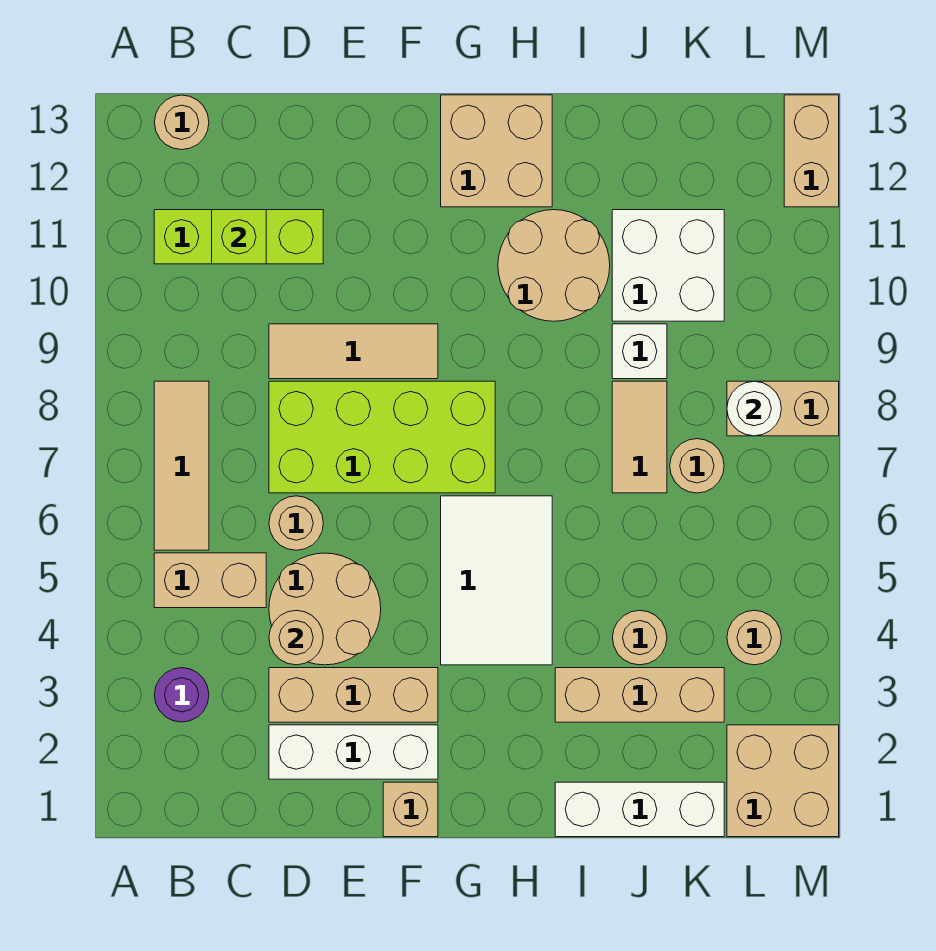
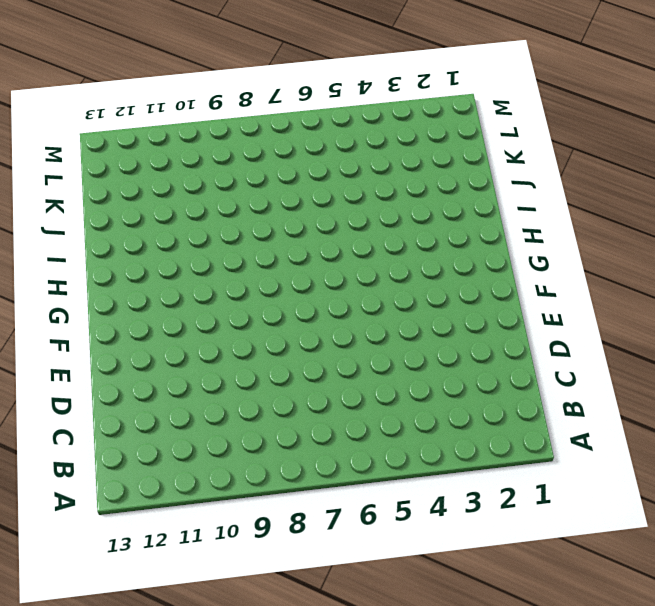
none -> purple 1x1 round brick [155,668,209,722]
none -> tan 1x2 brick [154,553,266,608]
none -> tan 1x3 tile [154,381,209,550]

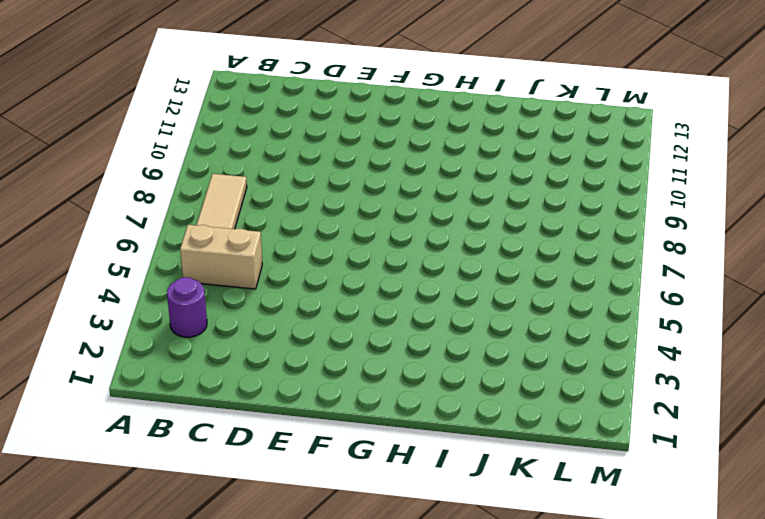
none -> lime 1x3 brick [154,210,323,264]
none -> tan 1x1 round brick [154,95,209,150]
none -> white 1x3 brick [269,725,438,779]

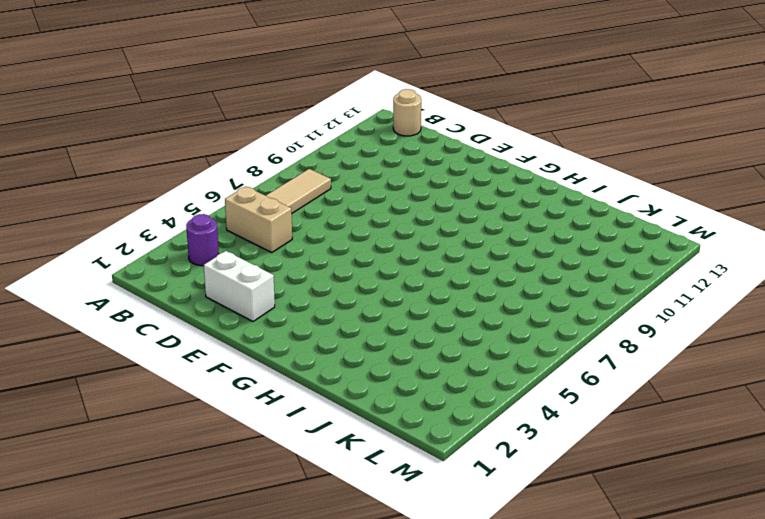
white 1x2 brick [204,251,275,321] -> white 1x3 brick [269,725,438,779]
none -> lime 1x3 brick [154,210,323,264]
none -> tan 1x3 brick [269,668,438,722]
none -> tan 2x2 round brick [269,553,381,665]

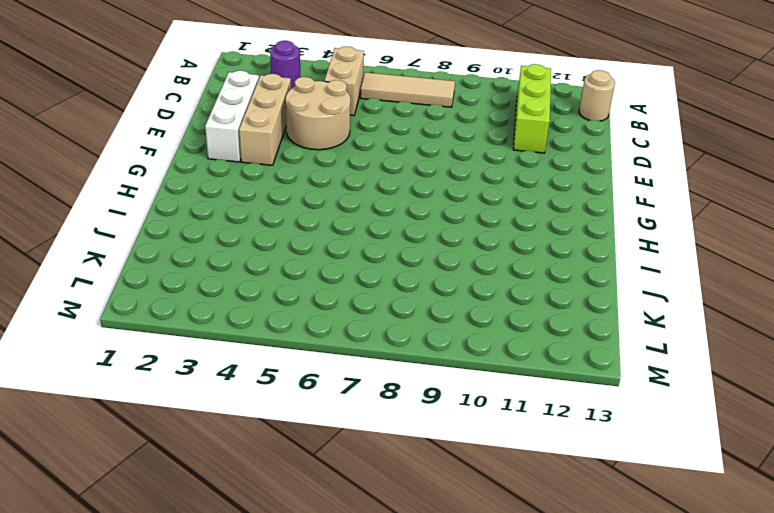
none -> tan 1x1 round brick [269,496,323,550]
none -> lime 2x4 brick [269,381,495,493]
none -> tan 1x3 tile [269,324,438,379]

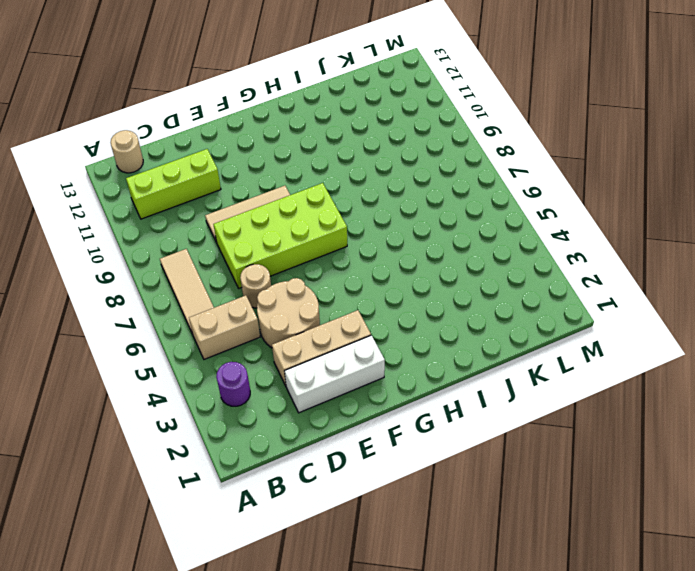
none -> tan 1x1 brick [383,782,438,837]
none -> white 2x3 tile [441,496,552,665]
none -> tan 2x2 brick [441,95,552,207]

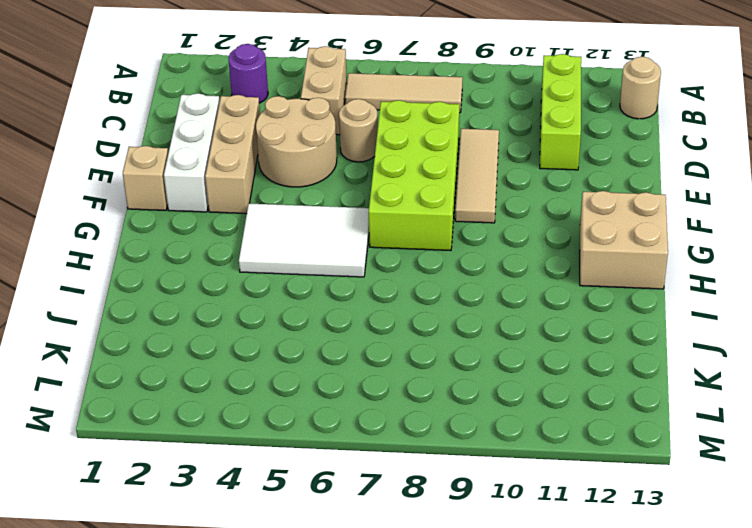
none -> tan 2x2 round brick [498,210,610,321]
none -> white 1x3 brick [555,782,724,837]
none -> tan 1x3 brick [555,668,724,722]

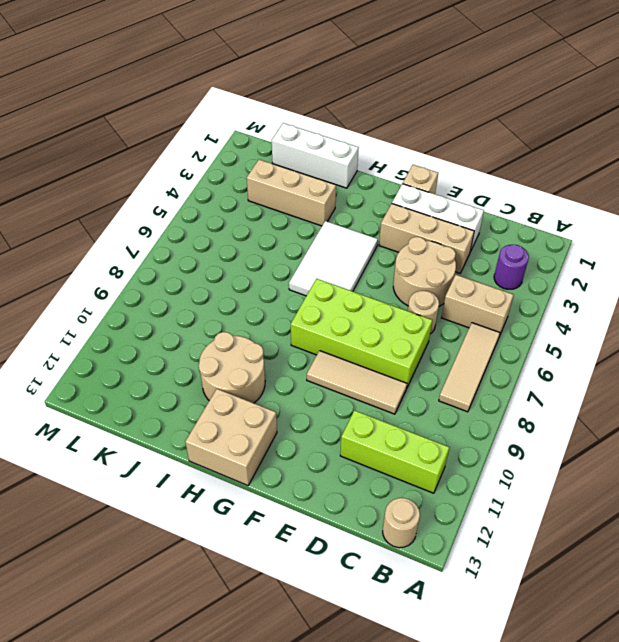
none -> tan 1x1 round brick [613,610,667,665]
none -> tan 1x2 tile [612,381,667,493]
none -> white 1x1 brick [612,324,667,379]

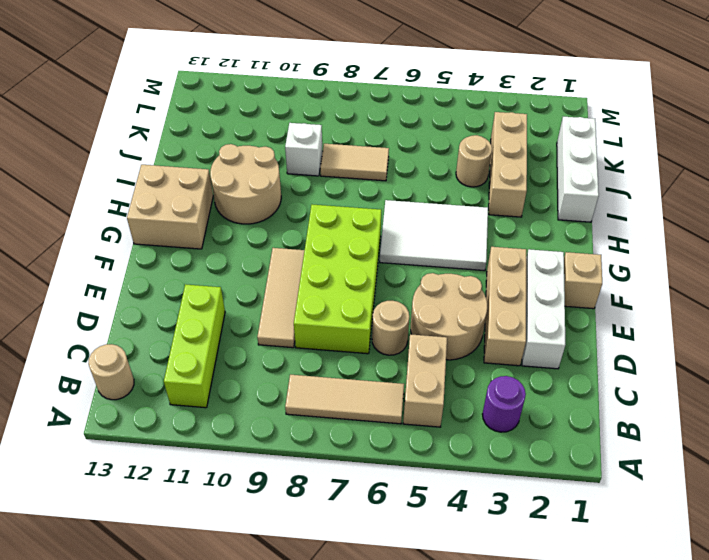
none -> white 2x2 brick [612,210,724,321]
none -> tan 1x1 round brick [670,439,724,493]
none -> tan 2x2 brick [727,725,839,837]

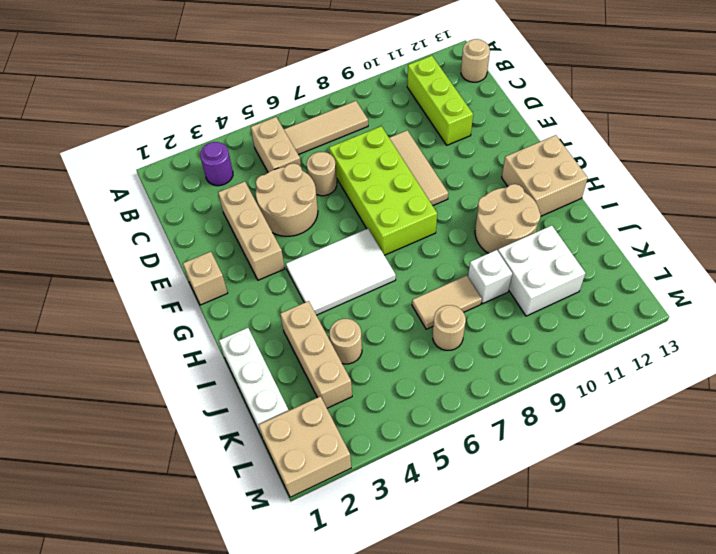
none -> white 1x3 brick [269,725,438,779]
none -> tan 1x1 round brick [727,610,781,665]
none -> tan 1x2 brick [727,381,839,436]

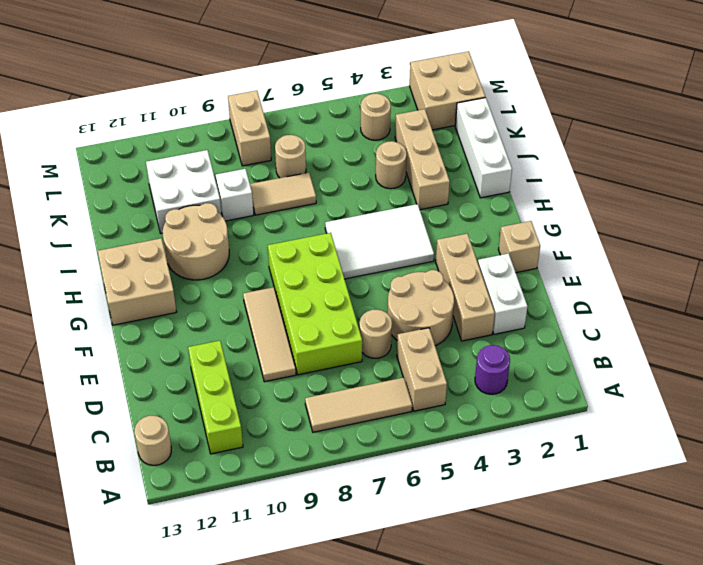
white 1x2 brick [478,253,527,334] -> white 1x3 brick [269,725,438,779]
none -> tan 1x2 brick [784,95,839,207]
none -> lime 1x1 brick [212,210,266,264]
none -> tan 1x1 round brick [269,610,323,665]

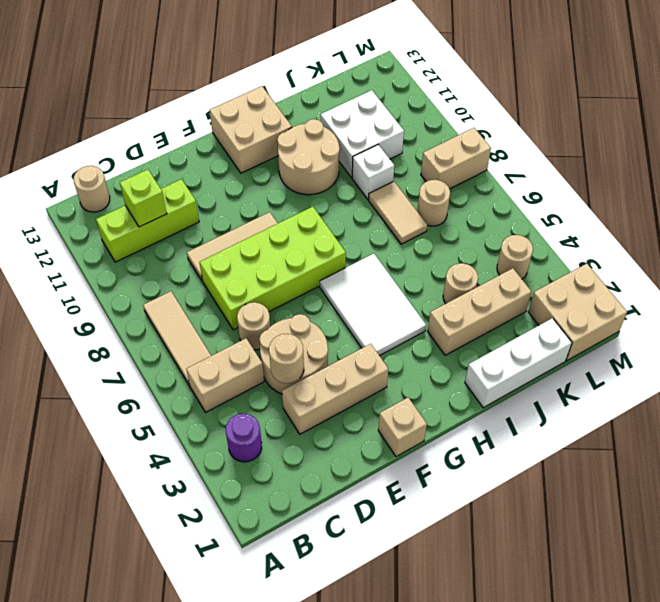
none -> white 1x3 brick [269,725,438,779]
none -> tan 1x2 brick [784,95,839,207]
none -> white 1x1 round brick [727,381,781,436]

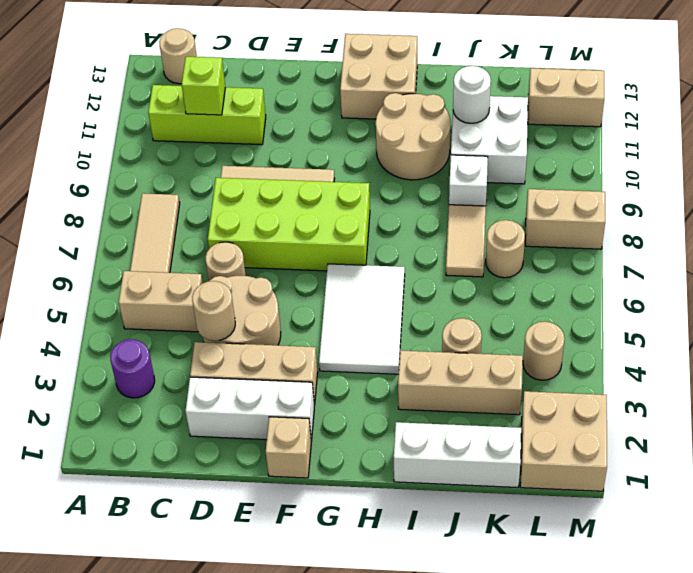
white 1x1 round brick [453,66,491,123] -> white 1x1 round brick moved to [727,381,781,436]
tan 1x2 brick [528,68,604,127] -> tan 1x2 brick turned to [784,95,839,207]

